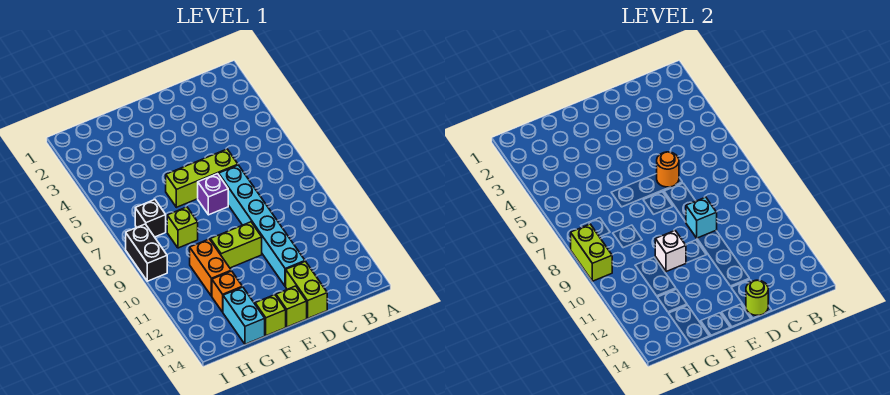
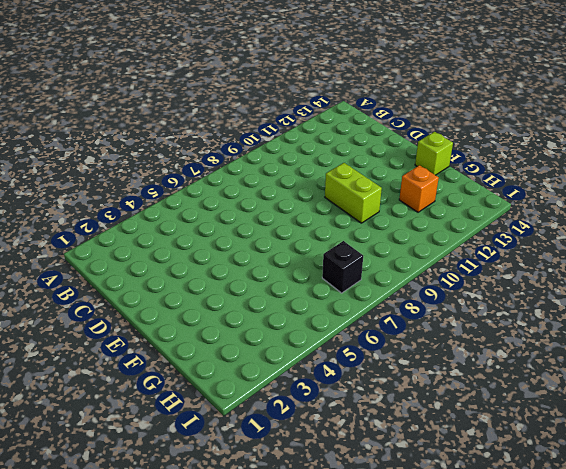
none -> lime 1x3 brick [166,149,238,207]
none -> cyan 1x6 brick [219,165,305,286]
none -> lime 1x2 brick [286,261,327,318]

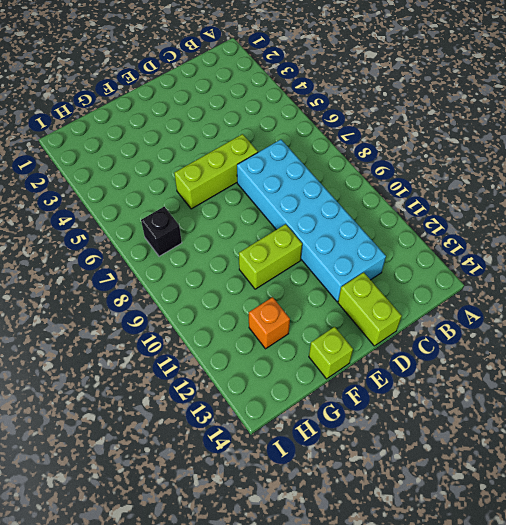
cyan 2x6 brick [237,140,386,302] -> cyan 1x6 brick [219,165,305,286]
none -> purple 1x1 brick [198,174,228,215]
none -> lime 1x1 brick [276,286,307,327]
none -> lime 1x1 brick [167,207,198,248]

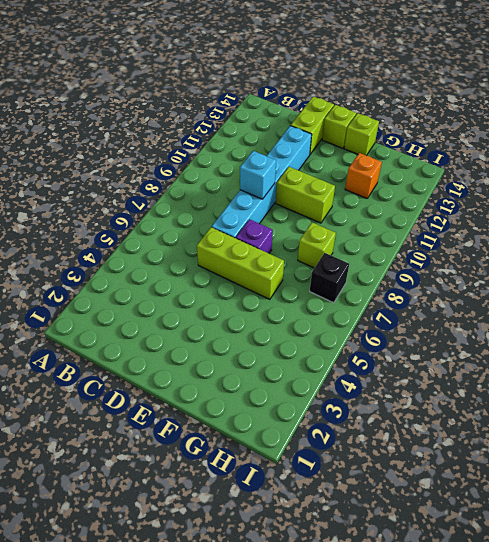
none -> orange 1x2 brick [190,239,231,296]
none -> cyan 1x2 brick [223,287,265,344]
none -> black 1x2 brick [126,224,167,281]

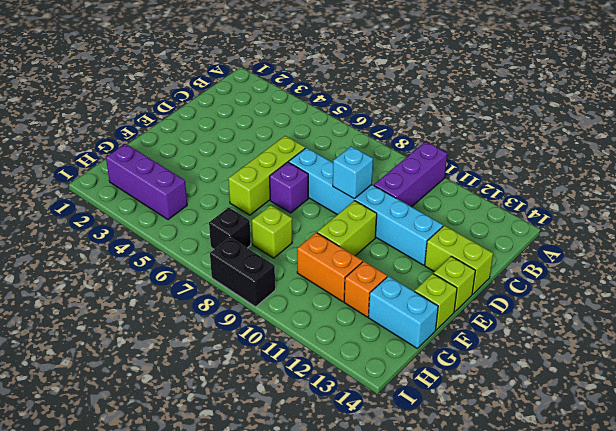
purple 1x3 brick [374,142,447,207] -> none
purple 1x3 brick [106,144,187,220] -> none
none -> orange 1x1 round brick [657,152,679,187]
none -> lime 1x1 round brick [746,280,768,315]
none -> white 1x1 brick [655,231,686,272]

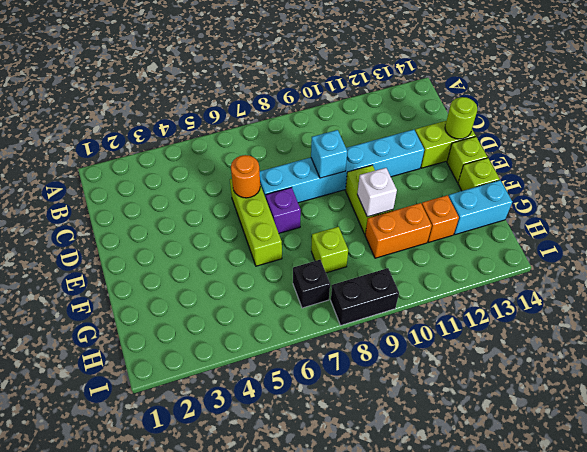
none -> lime 1x2 brick [571,224,612,281]

